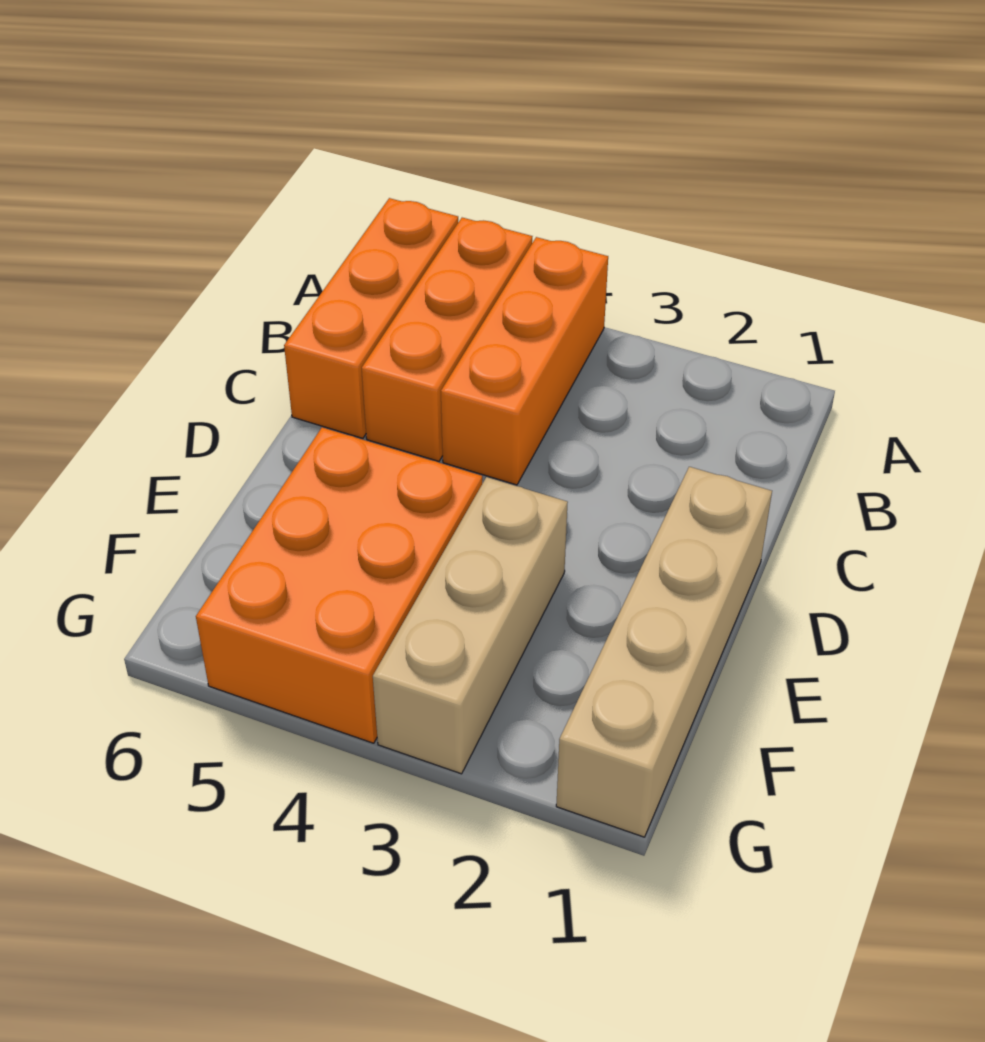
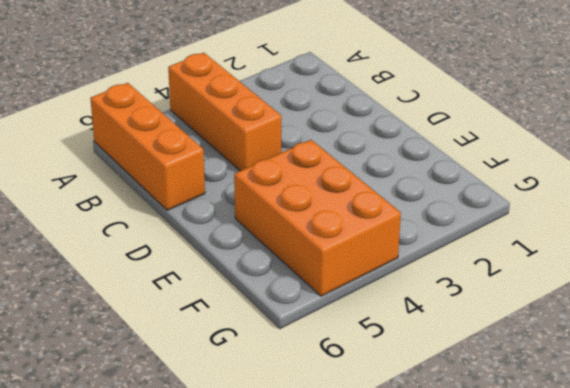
none -> orange 1x3 brick [362,218,532,461]
none -> tan 1x4 brick [556,467,772,837]

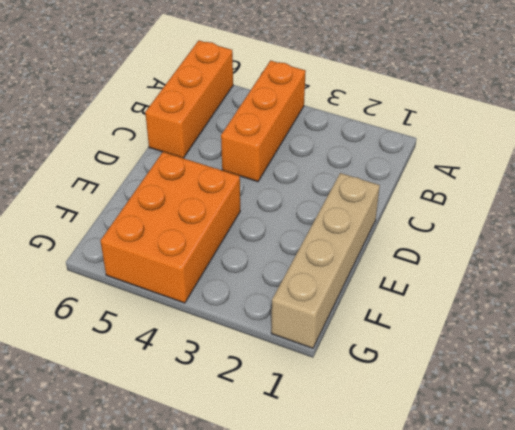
none -> orange 1x3 brick [362,218,532,461]
none -> tan 1x3 brick [373,477,568,774]

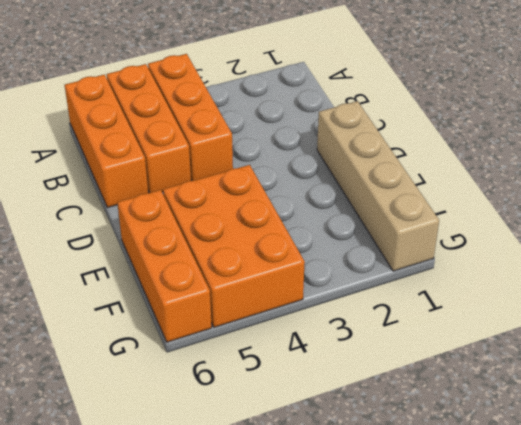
orange 1x3 brick [117,190,212,342] -> none
none -> tan 1x3 brick [373,477,568,774]

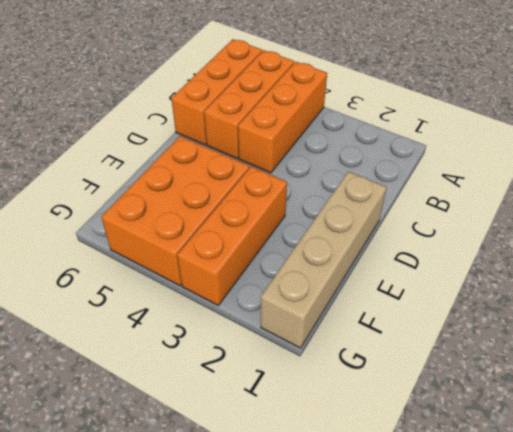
orange 1x3 brick [177,167,287,305] -> tan 1x3 brick [373,477,568,774]

